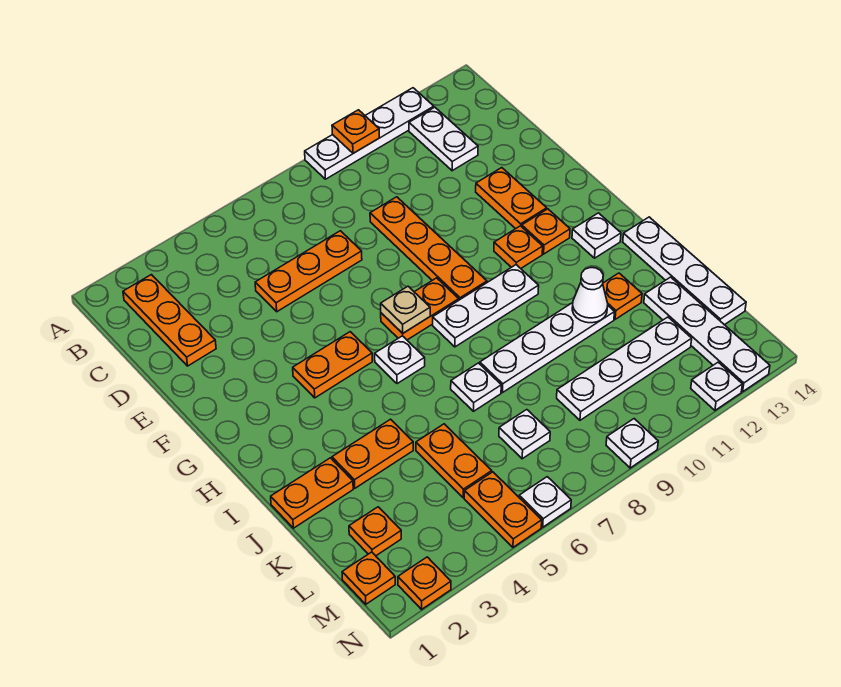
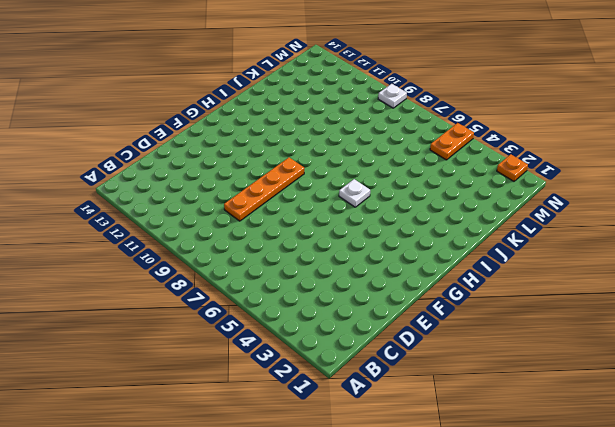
none -> white 1x4 plate [305,88,434,179]
none -> orange 1x3 plate [123,275,216,366]
none -> white 1x2 plate [409,107,478,171]
none -> orange 1x3 plate [255,231,362,312]

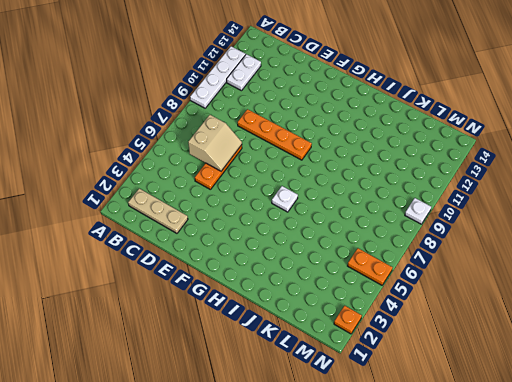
tan 1x3 plate [128,189,188,233] -> orange 1x3 plate [123,275,216,366]
white 1x2 plate [227,54,261,91] -> white 1x2 plate turned to [409,107,478,171]
tan 2x2 slope [188,115,242,171] -> none
none -> orange 1x2 plate [476,168,547,229]
none -> orange 1x2 plate [293,332,372,398]
none -> orange 1x2 plate [381,278,459,340]
none -> orange 1x1 plate [494,226,543,268]

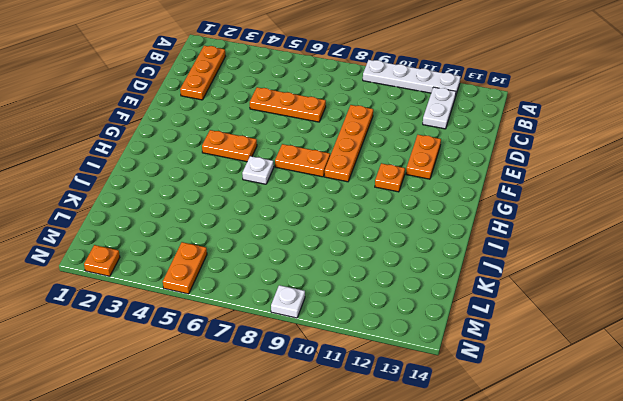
none -> orange 1x1 plate [522,209,570,254]
none -> white 1x3 plate [433,265,539,347]
none -> white 1x1 plate [572,213,621,258]
none -> white 1x4 plate [623,217,746,325]

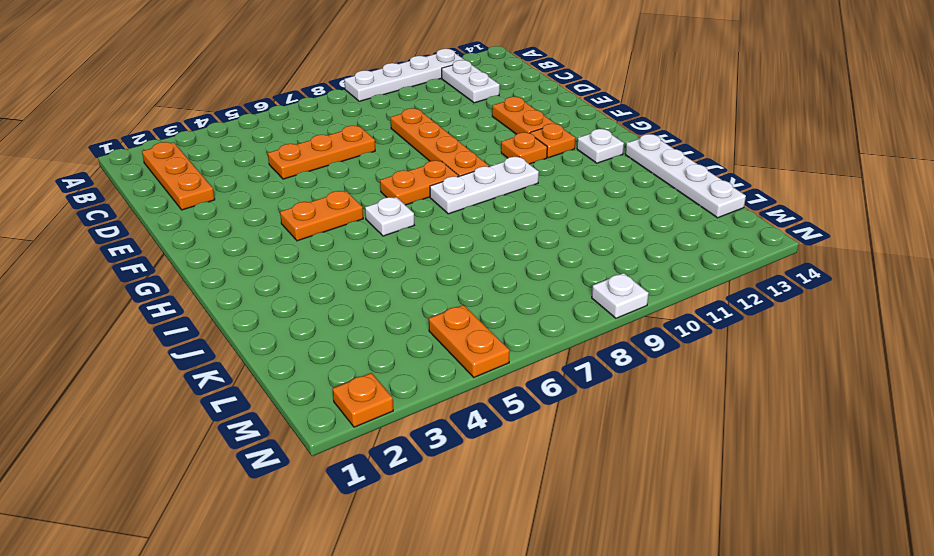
none -> orange 1x2 plate [271,458,353,528]
none -> orange 1x2 plate [332,419,413,488]
none -> white 1x1 plate [451,363,501,411]
none -> white 1x4 plate [480,303,615,393]

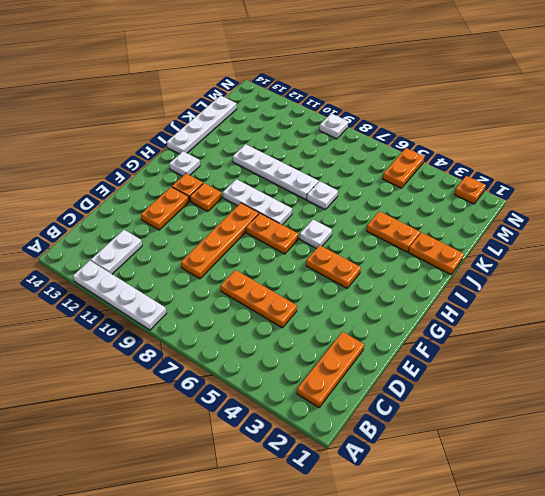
none -> orange 1x1 plate [603,273,642,319]
none -> orange 1x2 plate [416,424,492,498]
none -> white 1x4 plate [644,277,770,392]
none -> orange 1x1 plate [349,507,401,556]

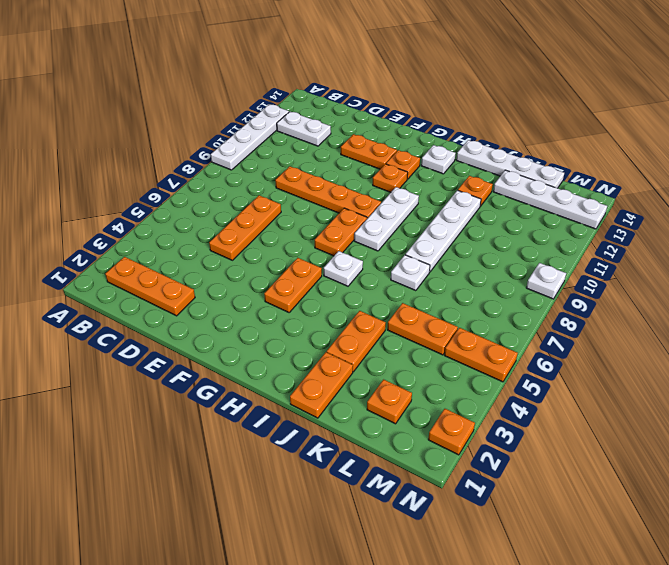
none -> white 1x1 plate [499,410,550,459]
none -> white 1x4 plate [557,317,692,420]
none -> orange 1x1 plate [342,552,395,604]
none -> white 1x1 plate [519,477,571,527]

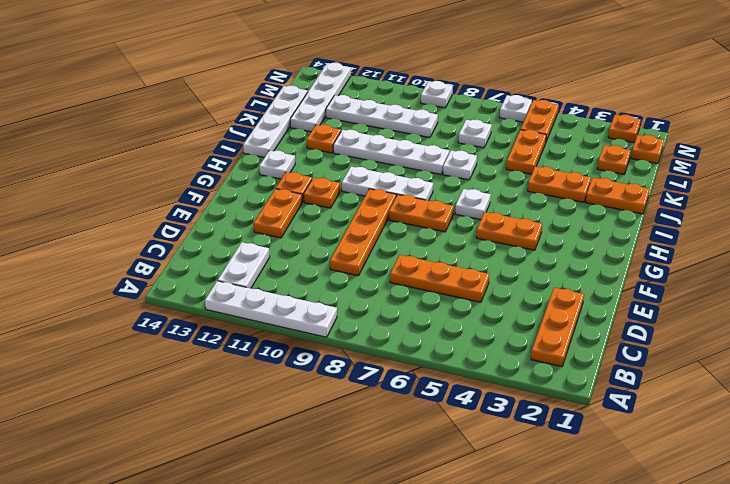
none -> white 1x1 plate [691,362,742,410]
none -> orange 1x1 plate [332,110,379,153]
none -> tan 1x1 plate [381,286,430,333]
none -> white 1x1 cone [572,268,608,323]

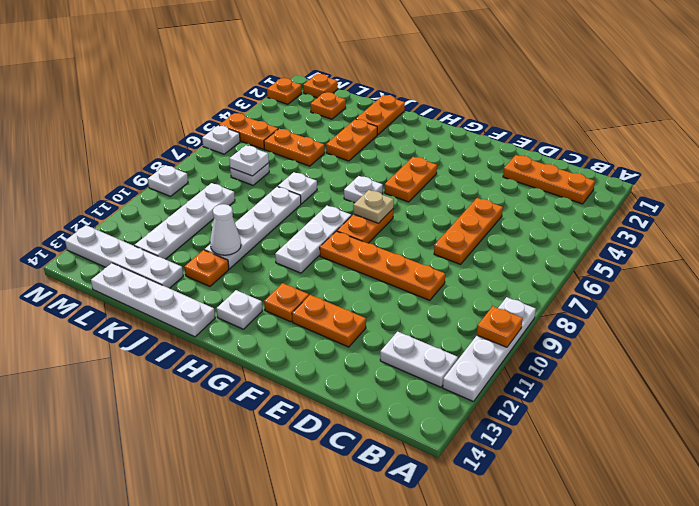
white 1x1 plate [229,145,269,176] -> white 1x1 plate moved to [691,362,742,410]
none -> orange 1x1 plate [494,226,543,268]

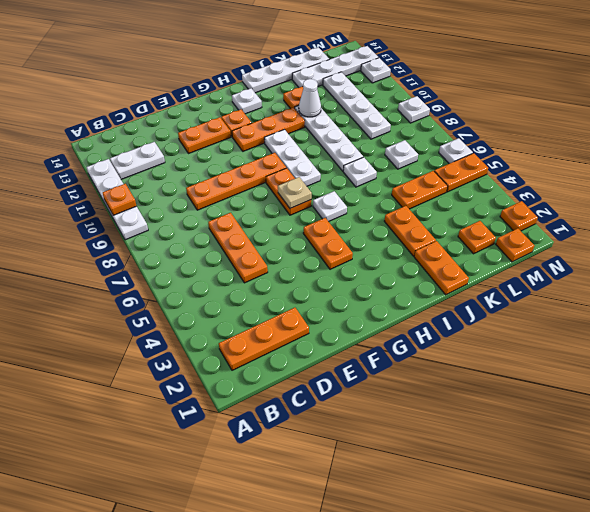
orange 1x3 plate [232,107,305,151] -> orange 1x1 plate [494,226,543,268]

